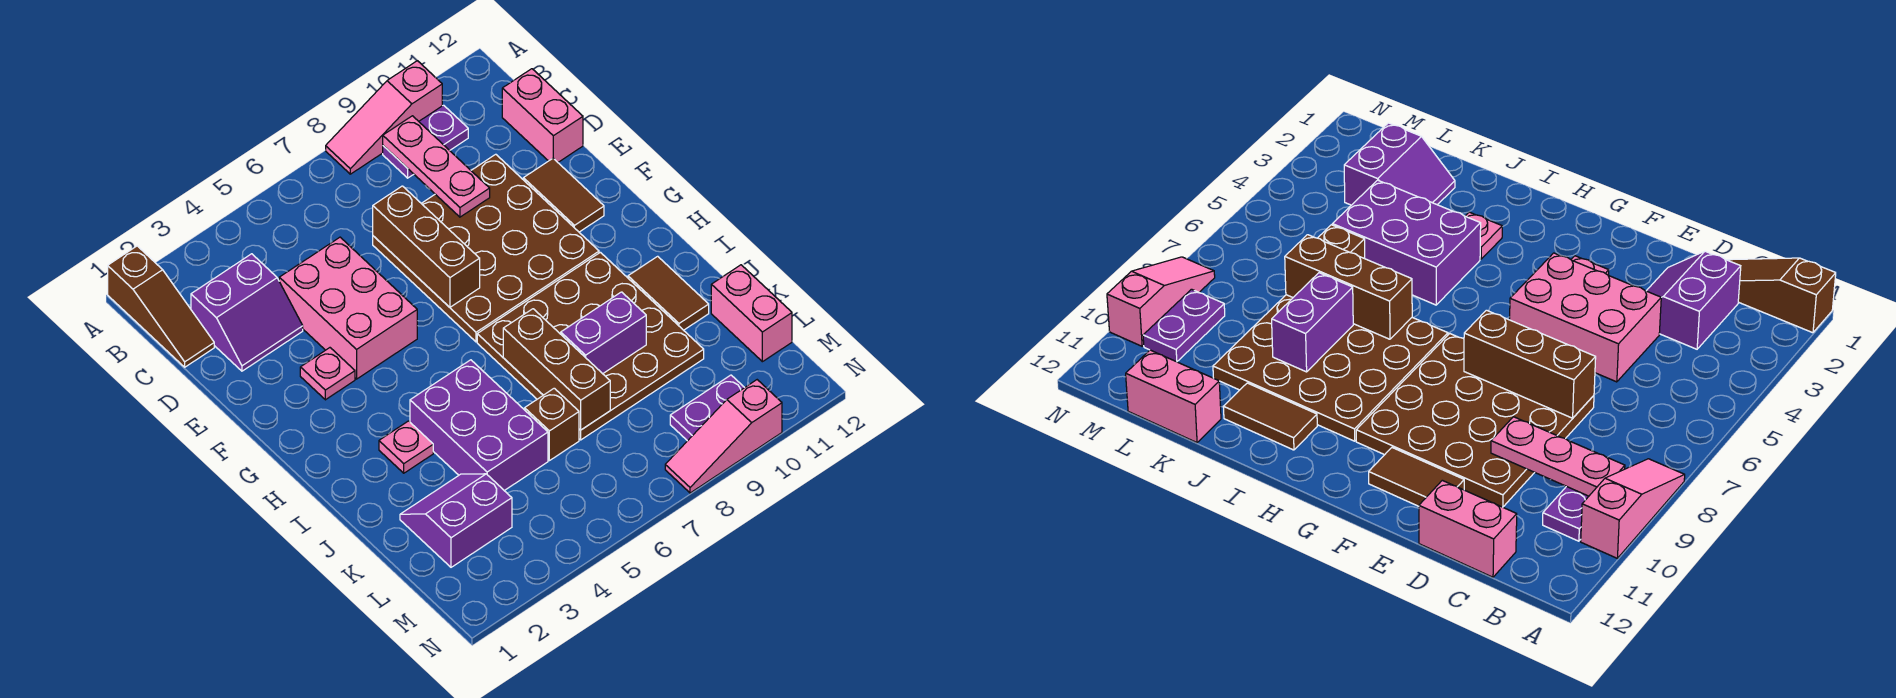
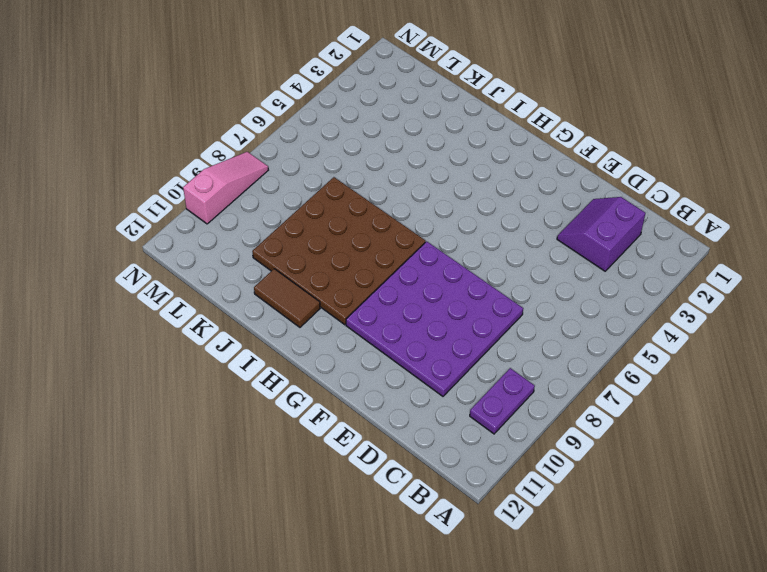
purple 4x4 plate [346,241,523,396] -> brown 4x4 plate [373,154,599,342]
none -> brown 1x3 slope [108,246,214,367]
none -> pink 1x3 slope [326,61,442,174]
none -> pink 1x2 brick [502,69,583,162]

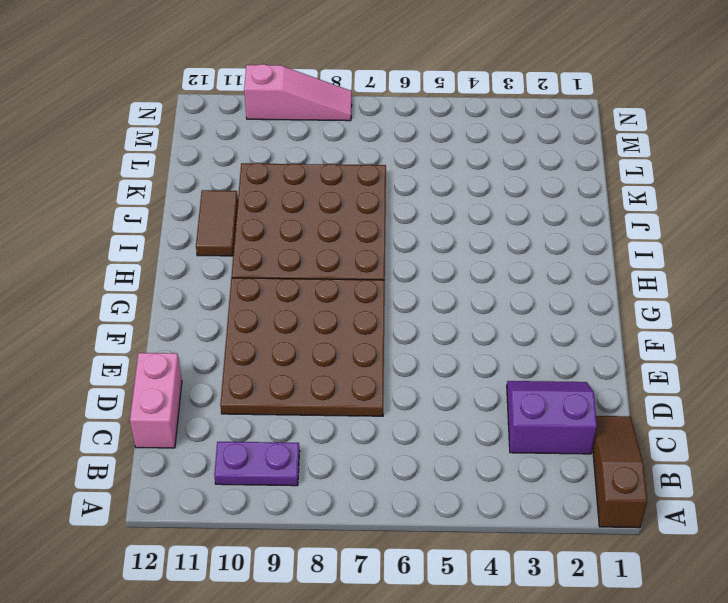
none -> pink 1x3 slope [326,61,442,174]
none -> pink 2x3 brick [279,237,417,379]
none -> brown 1x2 tile [523,158,604,232]

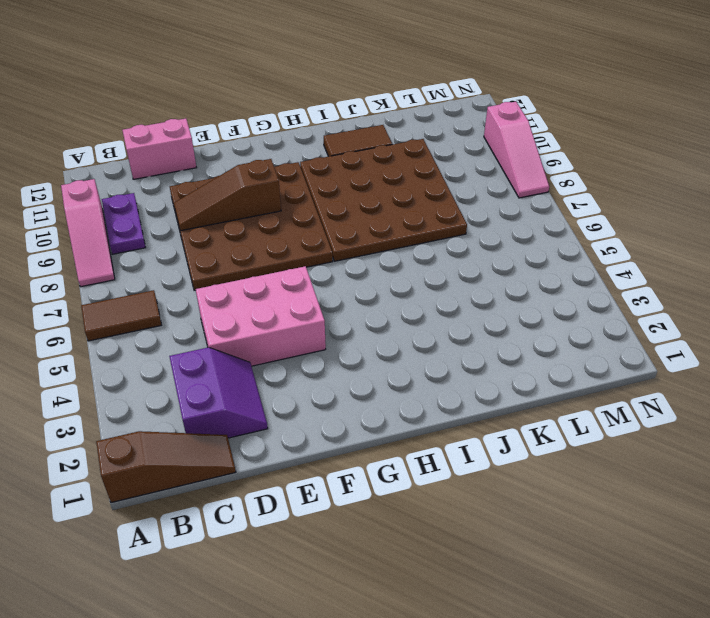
brown 1x2 tile [81,290,162,341] -> brown 1x2 tile moved to [523,158,604,232]
brown 1x3 slope [174,159,281,231] -> pink 1x3 plate [383,116,490,217]
none -> pink 1x1 plate [300,348,355,400]
none -> pink 1x1 plate [379,421,433,473]
none -> purple 2x3 brick [410,360,548,491]

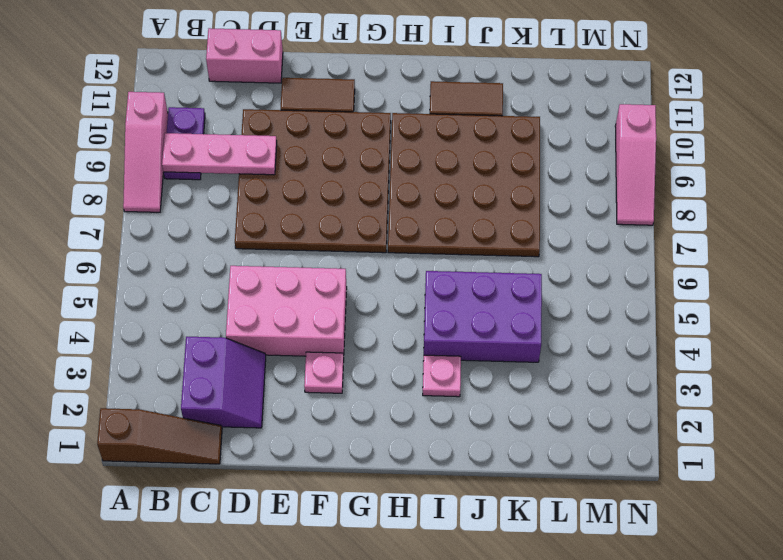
none -> purple 2x2 slope [400,474,512,567]
none -> brown 1x1 brick [525,388,579,461]
none -> pink 1x2 brick [711,265,792,362]

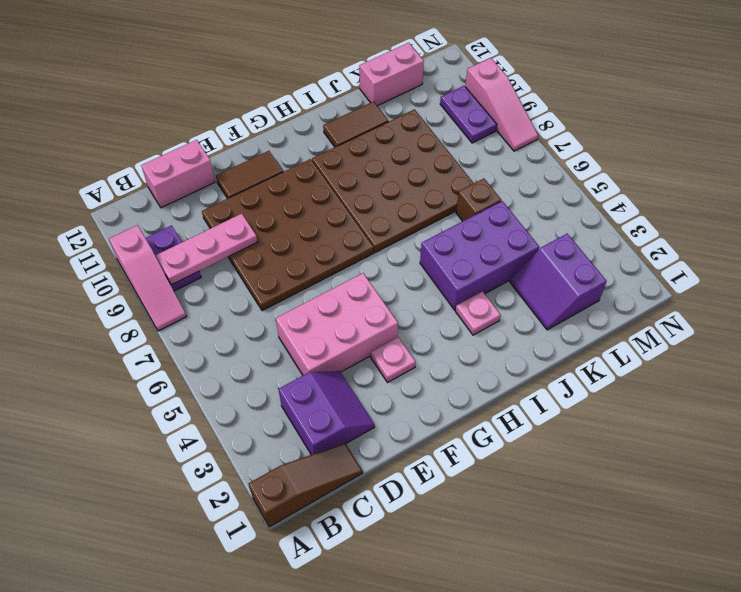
none -> brown 1x3 brick [373,186,480,307]
none -> brown 1x3 brick [503,309,610,430]
none -> purple 1x2 brick [561,292,646,374]

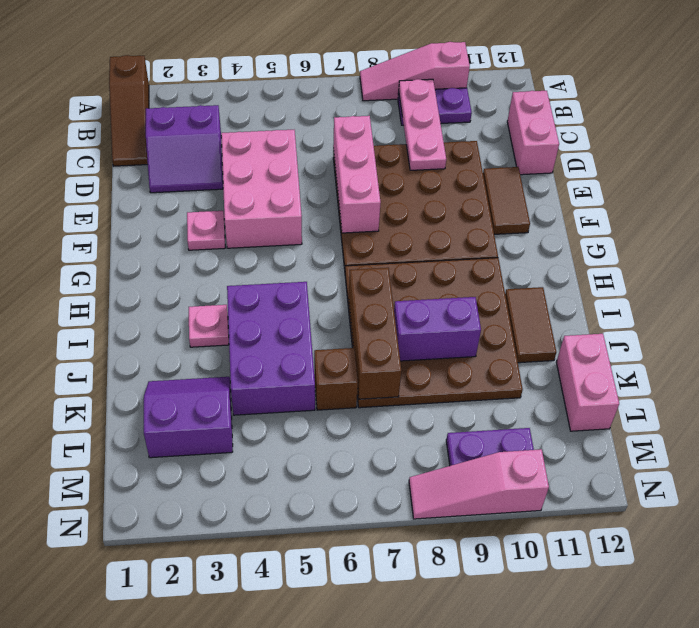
pink 1x3 brick [333,116,381,233] -> brown 1x3 brick [373,186,480,307]

